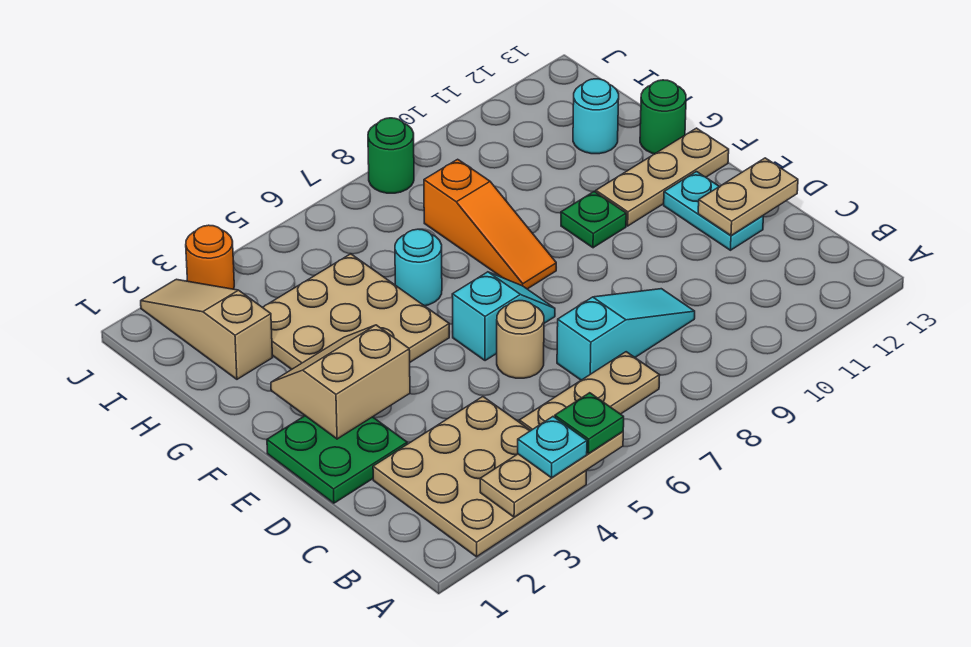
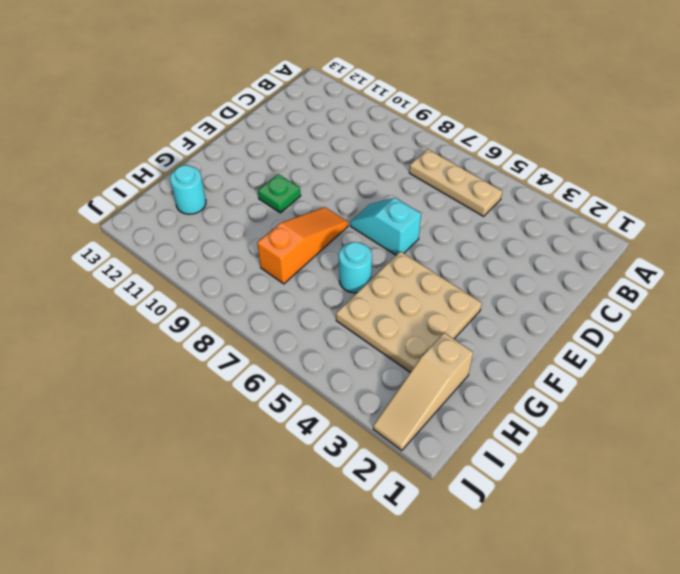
none -> tan 3x3 plate [373,397,587,557]
none -> cyan 1x3 slope [557,289,695,380]
none -> green 2x2 plate [267,416,407,503]

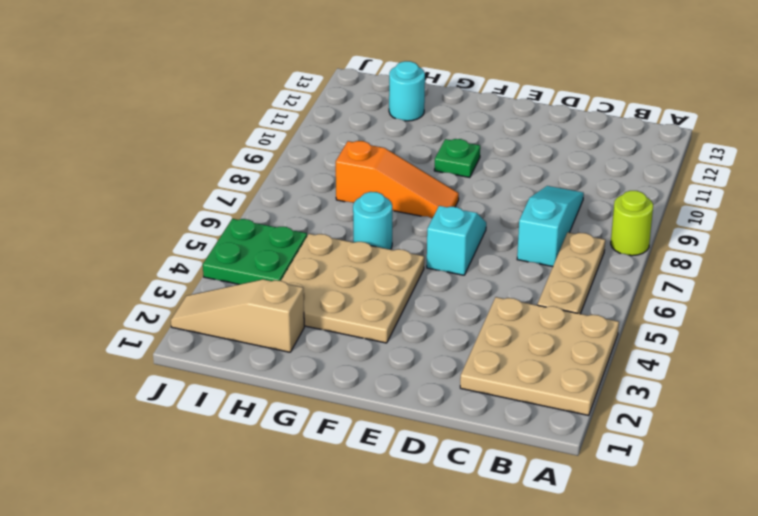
lime 1x1 round brick [611,191,653,256] -> none
green 2x2 plate [203,219,307,284] -> green 2x2 plate moved to [267,416,407,503]
none -> tan 1x1 round brick [497,301,544,378]
none -> cyan 1x2 plate [664,172,763,250]
none -> tan 1x3 plate [596,128,729,226]

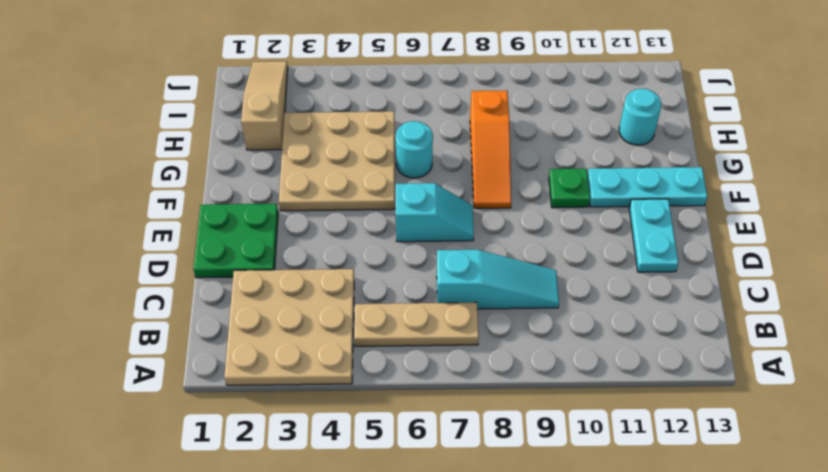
cyan 1x3 plate [587,167,707,207] -> tan 1x3 plate [596,128,729,226]
none -> tan 1x1 round brick [497,301,544,378]
none -> green 1x1 round brick [640,80,686,154]
none -> orange 1x1 round brick [186,225,234,289]

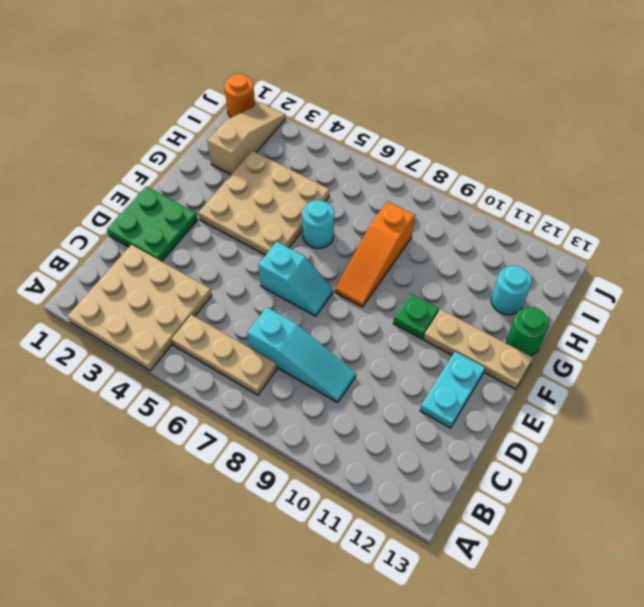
orange 1x1 round brick [224,74,255,118] -> orange 1x1 round brick moved to [186,225,234,289]
none -> tan 1x1 round brick [497,301,544,378]
none -> green 1x1 round brick [368,118,414,193]
none -> tan 1x3 plate [480,432,623,517]

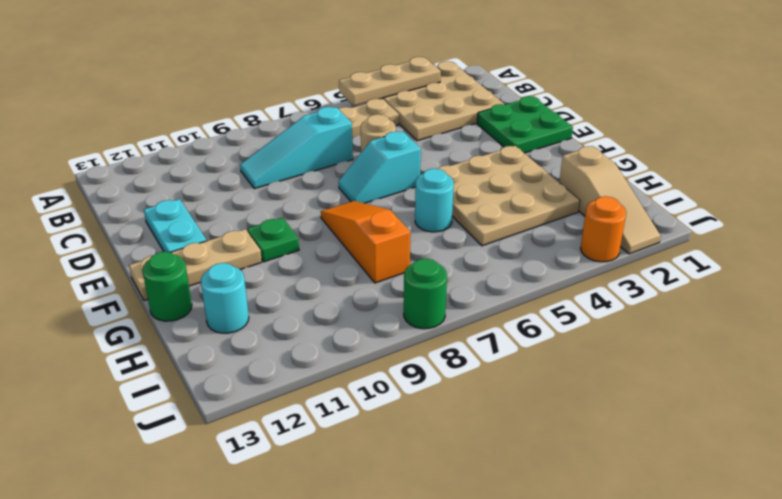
none -> tan 1x2 plate [698,158,798,236]
none -> tan 2x2 slope [271,325,410,439]
none -> cyan 1x1 plate [518,417,587,478]

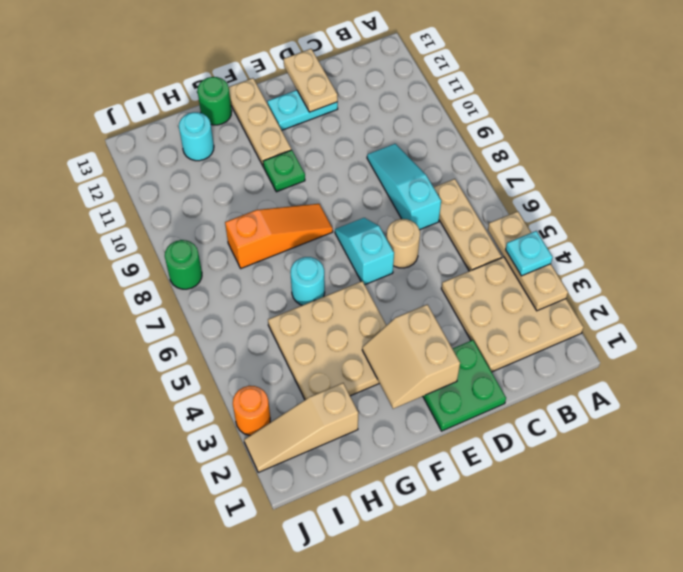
none -> green 1x1 plate [555,393,624,454]

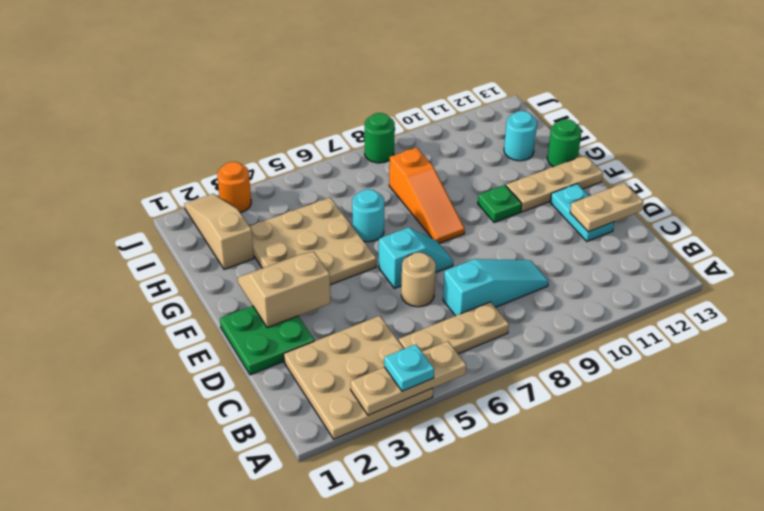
none -> green 1x1 plate [555,393,624,454]

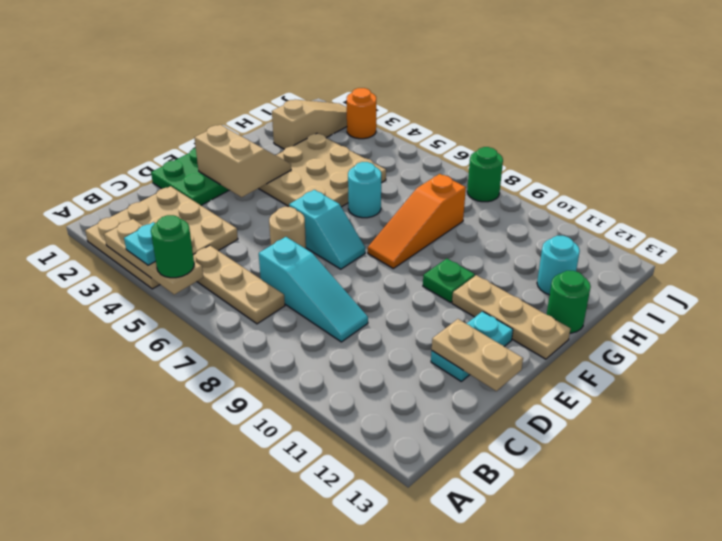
green 1x1 round brick [151,215,194,278] -> green 1x1 plate [555,393,624,454]

